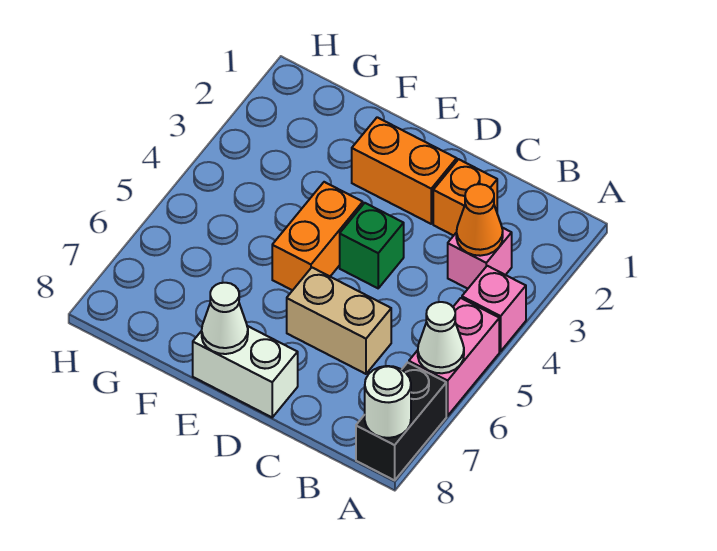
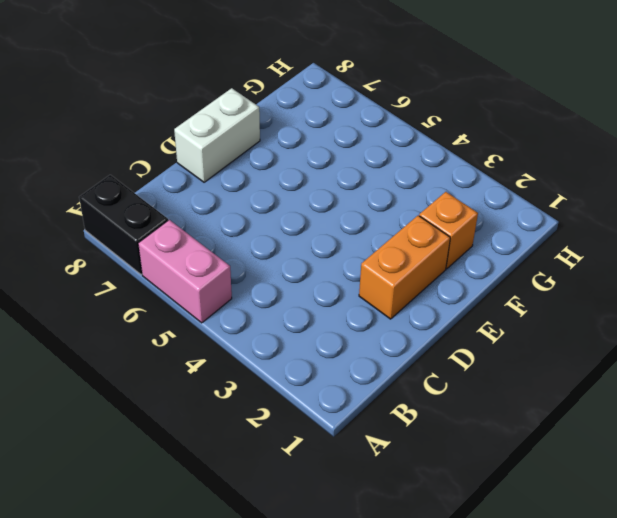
orange 1x1 brick [419,192,478,269] -> orange 1x1 brick moved to [433,159,497,236]
none -> pink 1x1 brick [462,266,526,351]
none -> pink 1x1 brick [448,228,512,289]
none -> tan 1x2 brick [287,268,391,374]

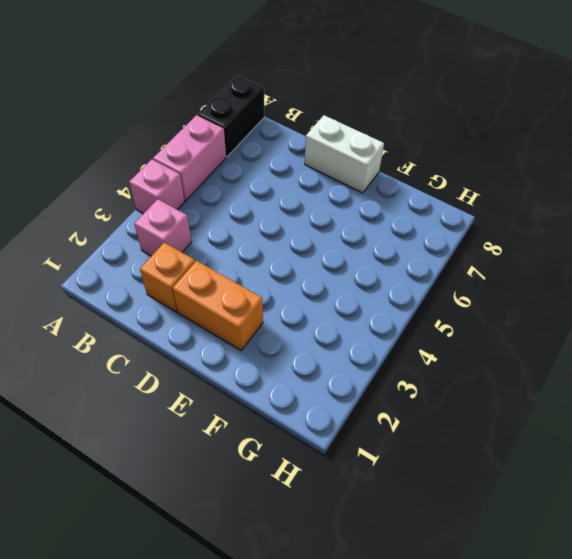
none -> tan 1x2 brick [287,268,391,374]
none -> green 1x1 brick [340,203,404,288]
none -> orange 1x2 brick [272,182,363,290]

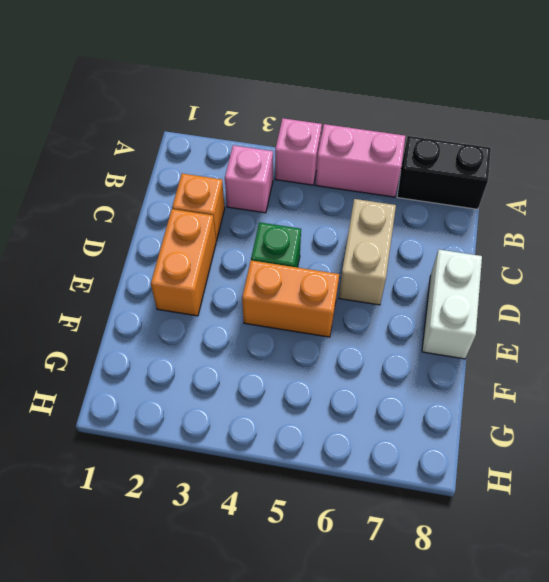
none -> white 1x1 cone [418,302,464,373]
none -> white 1x1 round brick [365,366,411,438]
none -> orange 1x1 cone [456,184,503,256]

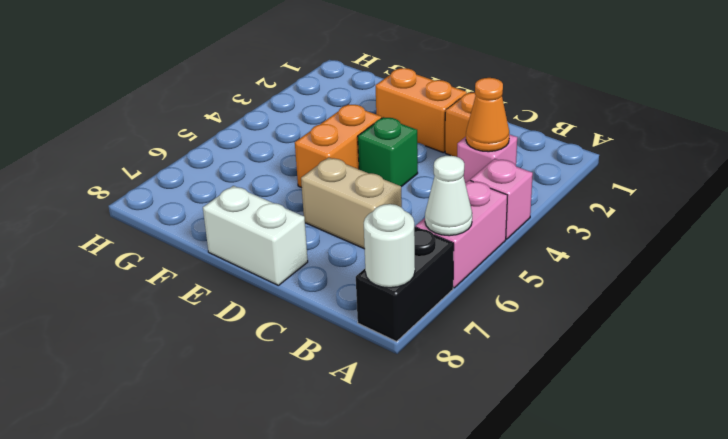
none -> white 1x1 cone [202,283,248,354]

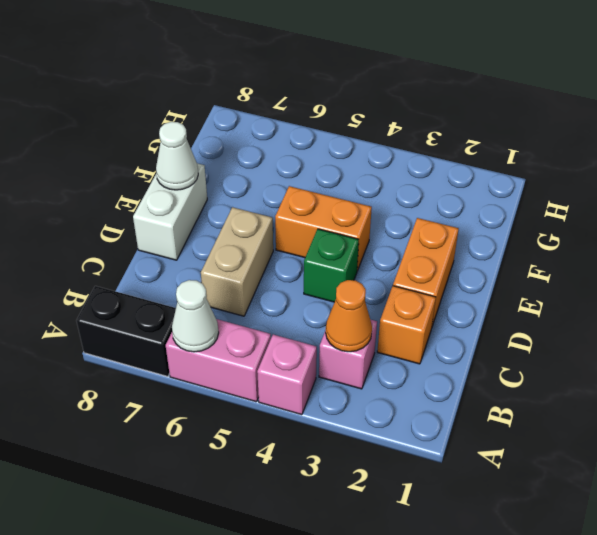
none -> white 1x1 round brick [365,366,411,438]

